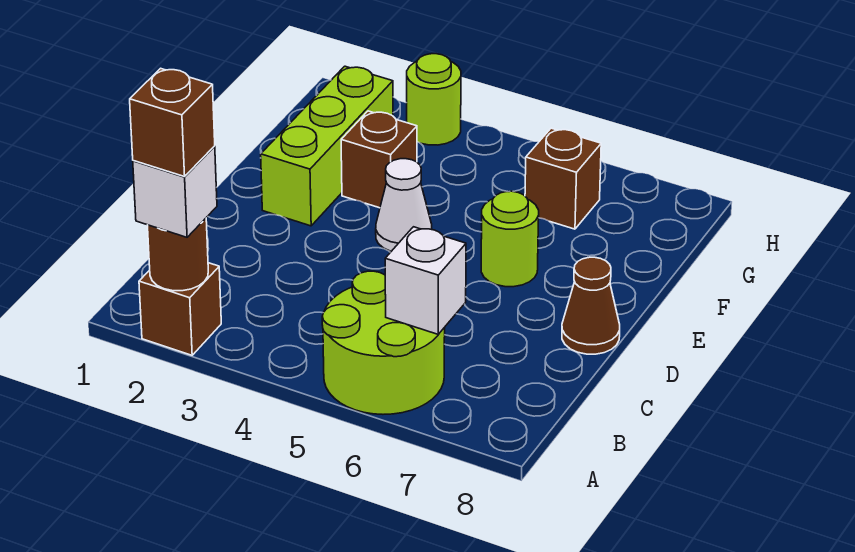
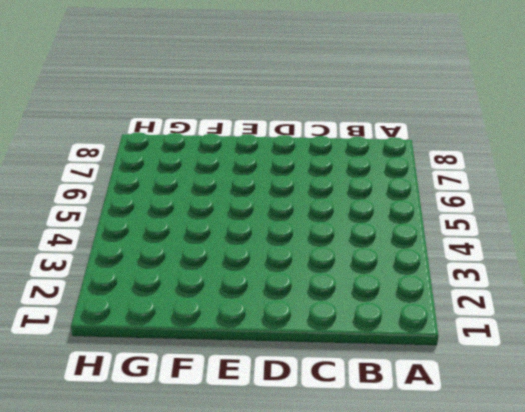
none -> brown 1x1 brick [139,263,221,355]
none -> lime 2x2 round brick [322,271,445,414]
none -> brown 1x1 cone [562,257,620,354]

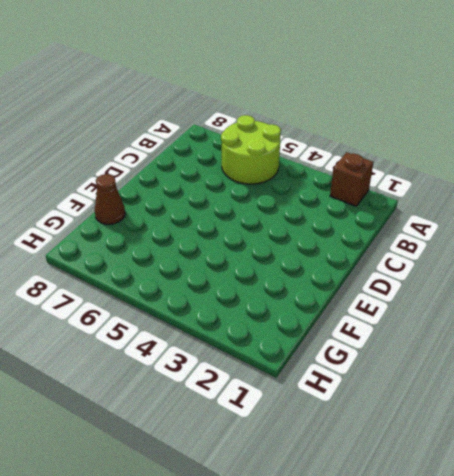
brown 1x1 cone [95,174,125,224] -> brown 1x1 cone moved to [562,257,620,354]
none -> lime 1x3 brick [261,66,393,226]
none -> white 1x1 cone [376,159,432,251]
none -> lime 1x1 round brick [481,191,539,287]

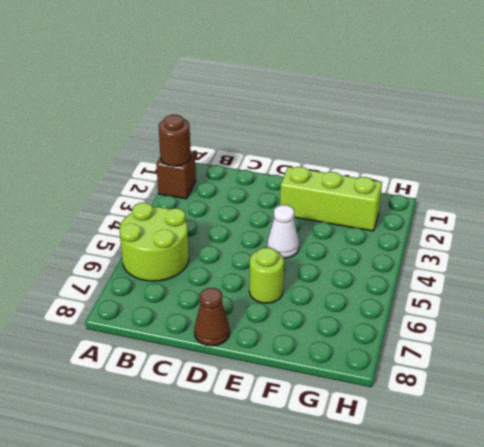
none -> brown 1x1 brick [341,111,417,208]
none -> brown 1x1 brick [525,128,601,229]
none -> lime 1x1 round brick [407,54,461,145]

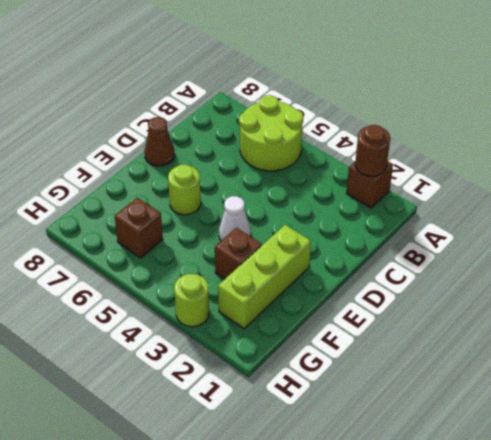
none -> white 1x1 brick [385,227,466,334]
none -> white 1x1 brick [133,146,217,237]
none -> brown 1x1 brick [130,68,215,177]

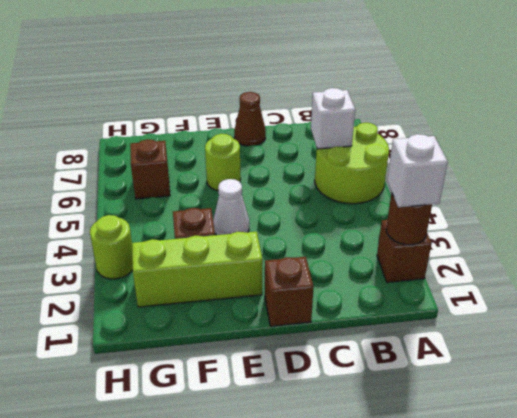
brown 1x1 brick [265,257,314,326] -> brown 1x1 brick moved to [130,68,215,177]

